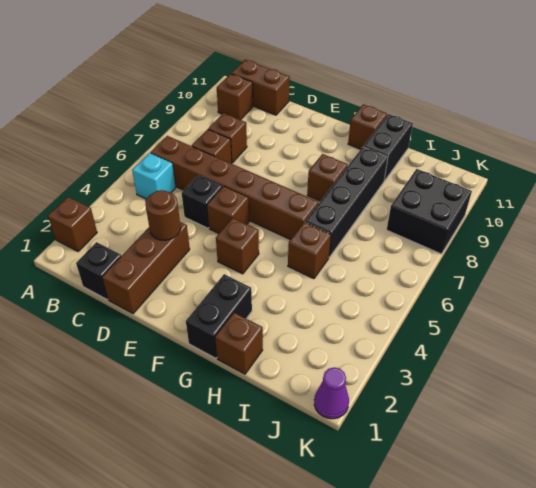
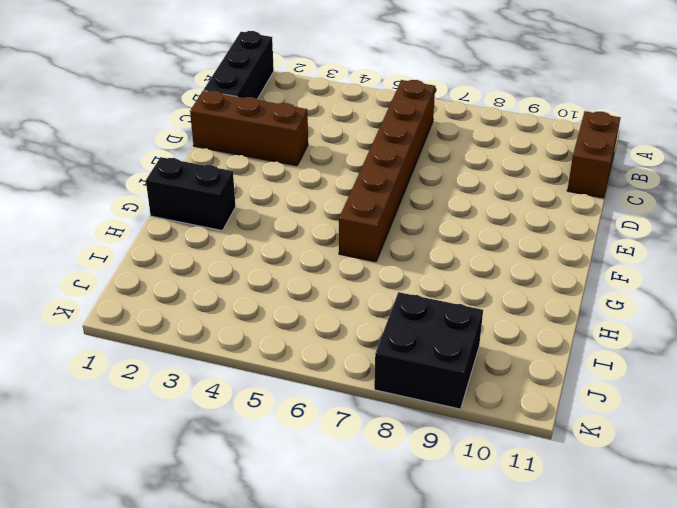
black 1x3 brick [204,31,274,99] -> black 1x1 brick [76,242,121,300]
none -> brown 1x1 brick [48,197,97,252]
none -> cyan 1x1 brick [132,153,176,199]
none -> brown 1x1 brick [217,74,253,120]

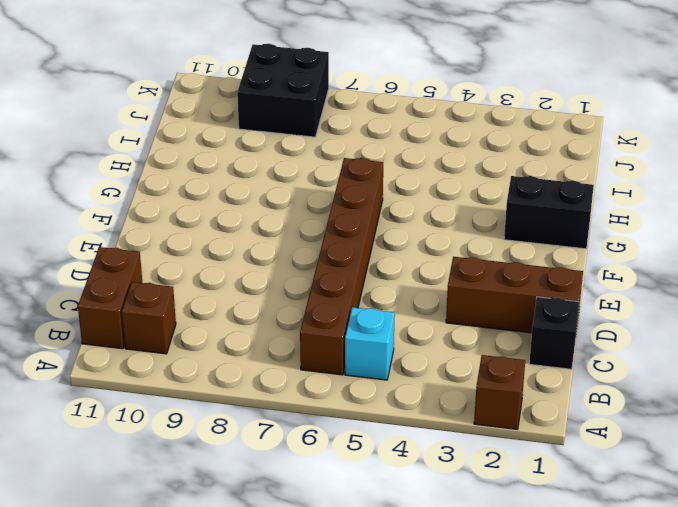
none -> brown 1x1 brick [192,129,232,164]
none -> brown 1x1 brick [208,113,247,163]
none -> black 1x1 brick [182,175,223,228]

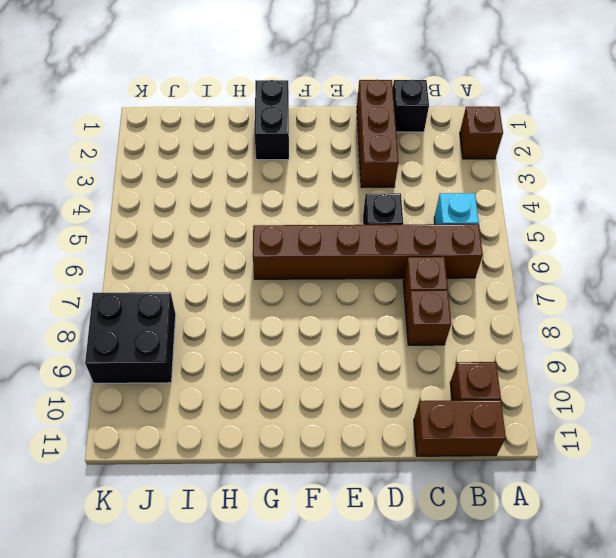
none -> brown 1x1 brick [207,186,249,233]
none -> brown 1x1 brick [216,218,259,274]
none -> brown 1x1 brick [307,154,348,201]

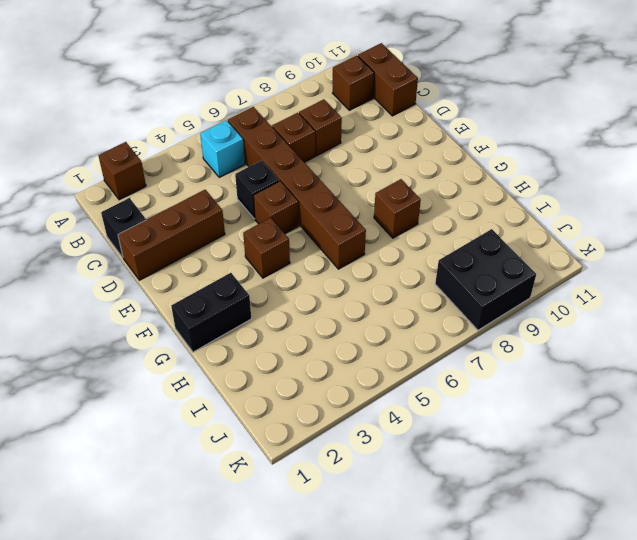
none -> brown 1x1 brick [348,104,387,149]
none -> brown 1x1 brick [215,313,263,374]
none -> brown 1x1 brick [288,222,331,279]

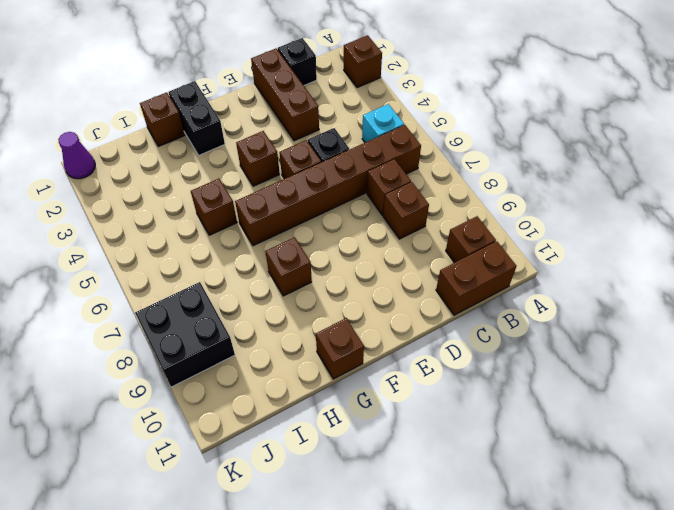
none -> black 1x4 brick [305,147,388,257]
none -> black 1x2 brick [363,114,413,181]
none -> brown 1x1 round brick [145,190,181,240]

